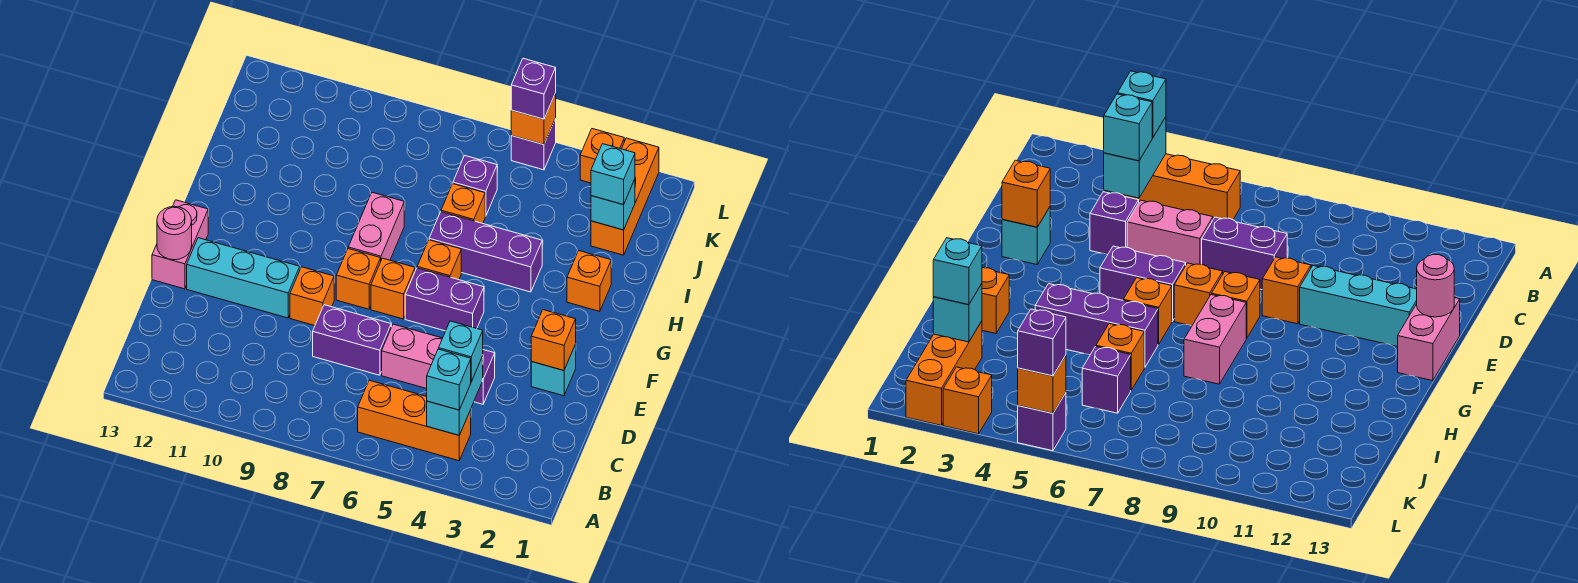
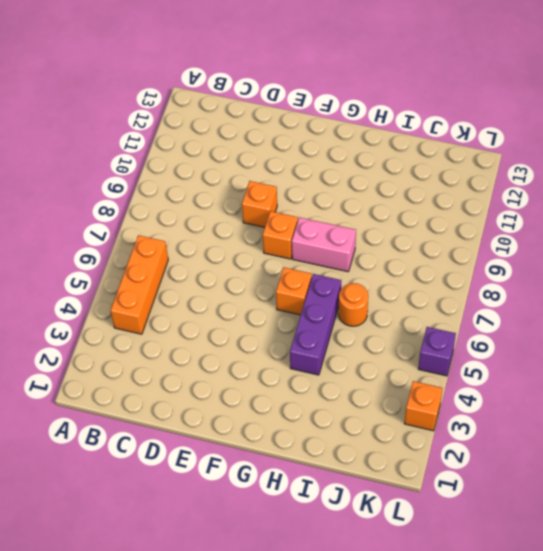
orange 1x1 round brick [339,283,368,326] -> orange 1x1 brick [441,184,485,223]
none -> purple 1x1 brick [474,350,495,404]
none -> pink 1x2 brick [382,324,442,389]
none -> purple 1x2 brick [313,305,391,375]

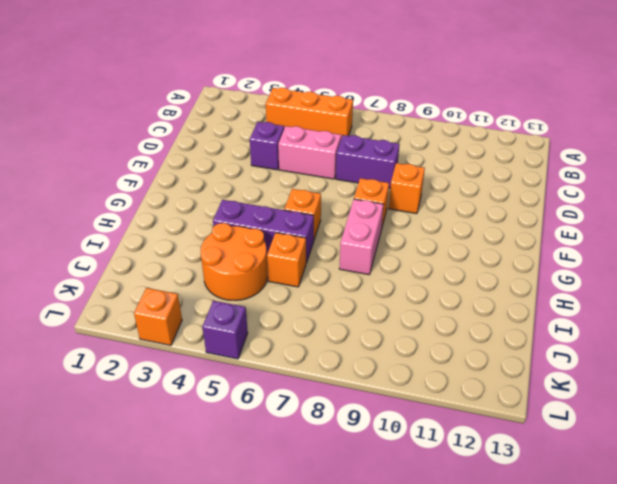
orange 2x2 round brick [201,223,268,301] -> none
none -> cyan 1x1 brick [531,344,576,396]
none -> cyan 1x3 brick [187,238,300,318]
none -> pink 1x2 brick [152,200,208,289]

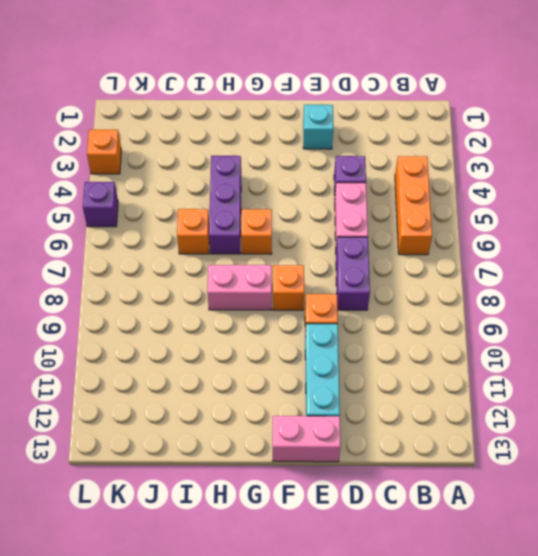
none -> purple 1x2 brick [405,268,484,331]
none -> orange 1x1 brick [371,258,415,319]
none -> orange 1x1 brick [567,251,611,311]

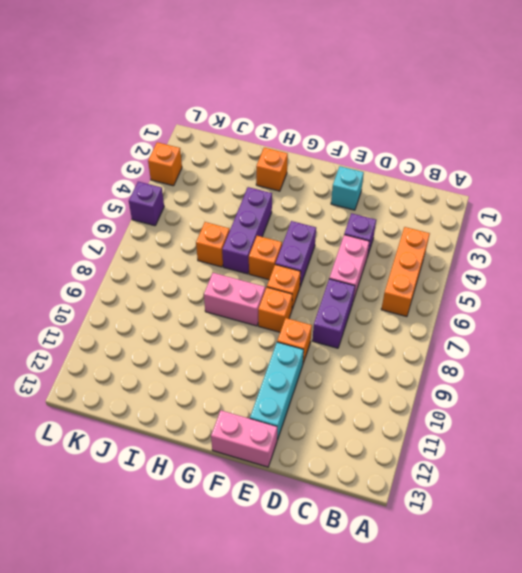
none -> orange 1x3 brick [591,138,659,255]
none -> purple 1x1 brick [453,156,497,216]
none -> cyan 1x2 brick [427,356,483,435]

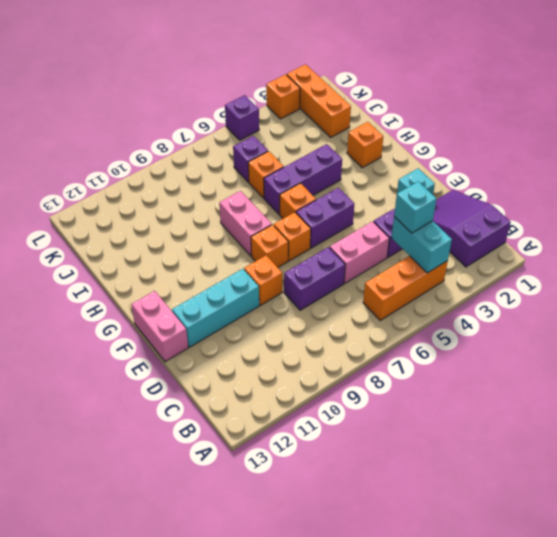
purple 2x3 slope [433,190,511,267] -> none
none -> orange 1x1 brick [531,310,576,371]
none -> pink 1x1 round brick [157,206,192,260]
none -> cyan 1x1 brick [591,179,635,230]

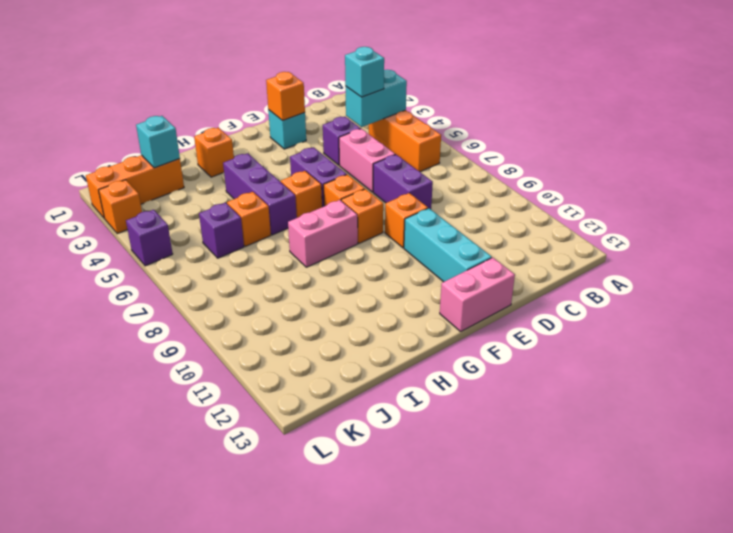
none -> pink 1x1 round brick [157,206,192,260]
none -> orange 1x1 brick [511,93,556,145]
none -> cyan 1x1 brick [427,349,471,410]

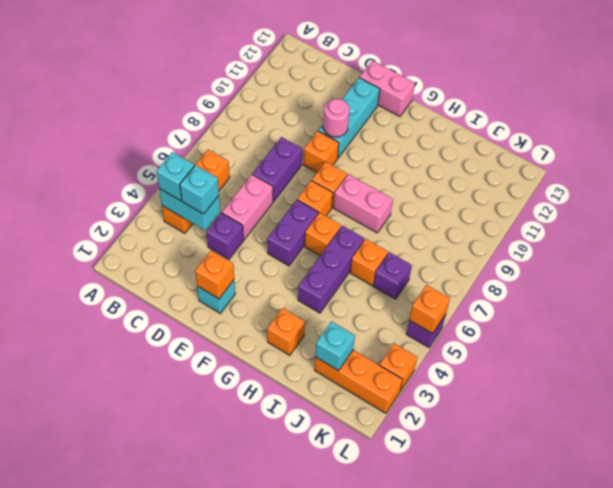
pink 1x1 round brick [323,99,349,137] -> pink 1x1 round brick moved to [157,206,192,260]
none -> cyan 1x1 brick [591,144,635,205]
none -> purple 1x1 brick [511,58,556,119]

